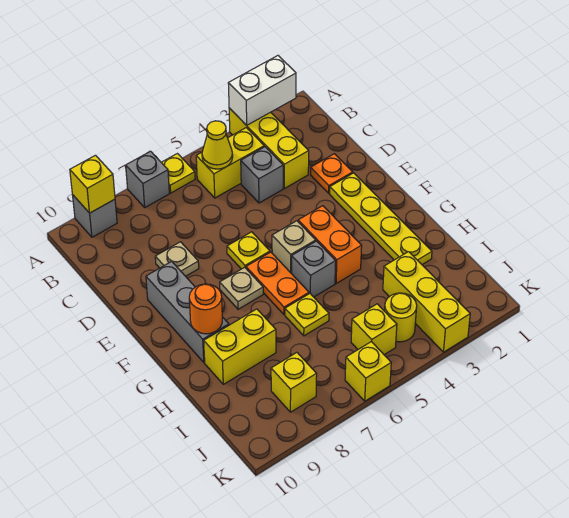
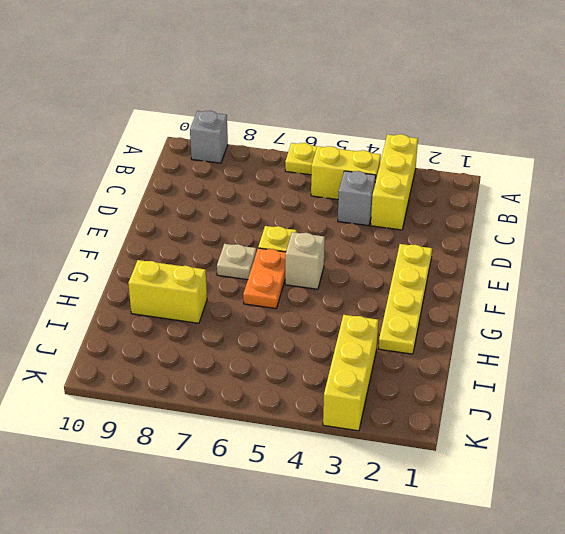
none -> grey 1x1 brick [126,151,169,207]
none -> orange 1x1 plate [311,154,353,193]
none -> tan 1x1 plate [155,242,199,276]

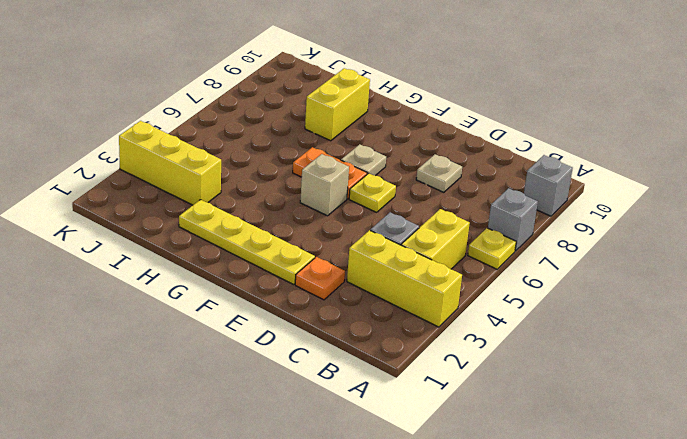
none -> grey 1x3 brick [146,261,229,362]
none -> orange 1x2 brick [298,206,362,283]
none -> grey 1x1 brick [292,241,336,297]

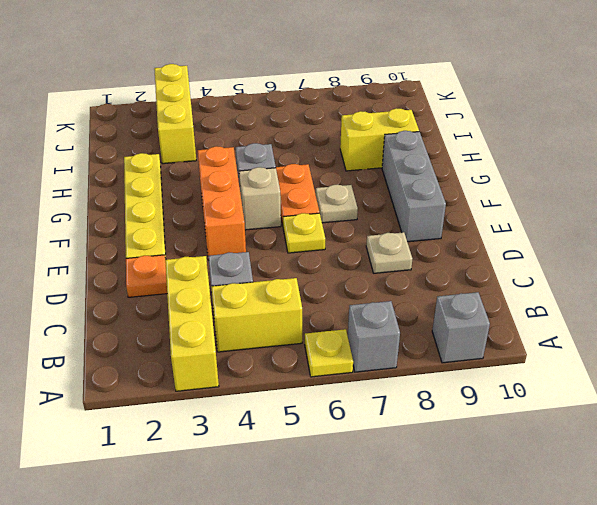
orange 1x3 brick [198,146,246,260] -> orange 1x2 brick [298,206,362,283]
none -> yellow 1x1 plate [285,294,329,336]
none -> yellow 1x1 round brick [385,293,417,342]
none -> yellow 1x1 brick [351,304,397,355]

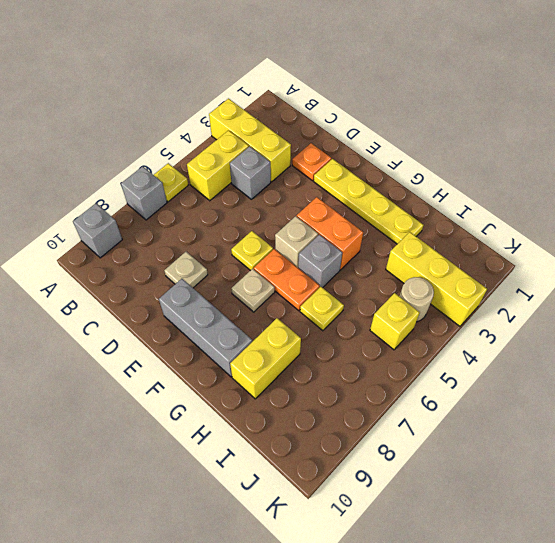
tan 1x1 round brick [399,277,434,322] -> yellow 1x1 round brick [385,293,417,342]
none -> yellow 1x1 brick [271,353,317,412]
none -> yellow 1x1 brick [345,342,391,401]
none -> white 1x2 brick [228,56,296,125]

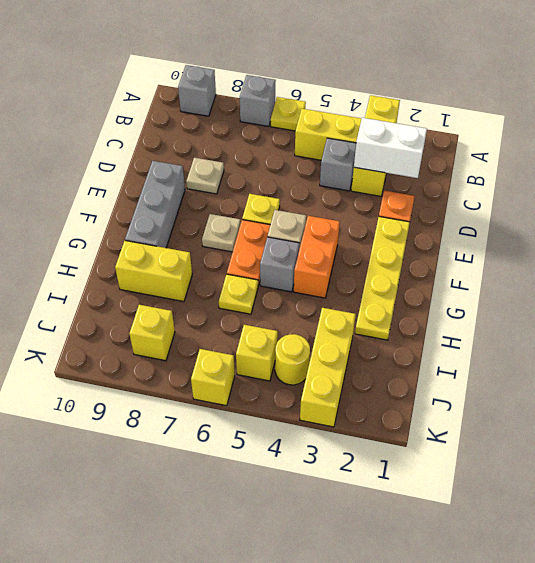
white 1x2 brick [354,118,427,178] -> white 1x2 brick moved to [228,56,296,125]
none -> yellow 1x1 brick [70,155,115,213]
none -> yellow 1x1 cone [202,121,233,169]
none -> orange 1x1 round brick [189,284,222,334]

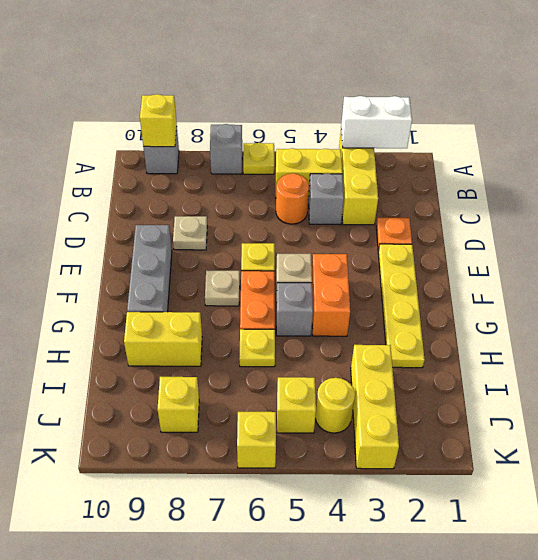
orange 1x1 round brick [276,173,309,224] -> orange 1x1 round brick moved to [189,284,222,334]
none -> yellow 1x1 cone [202,121,233,169]

